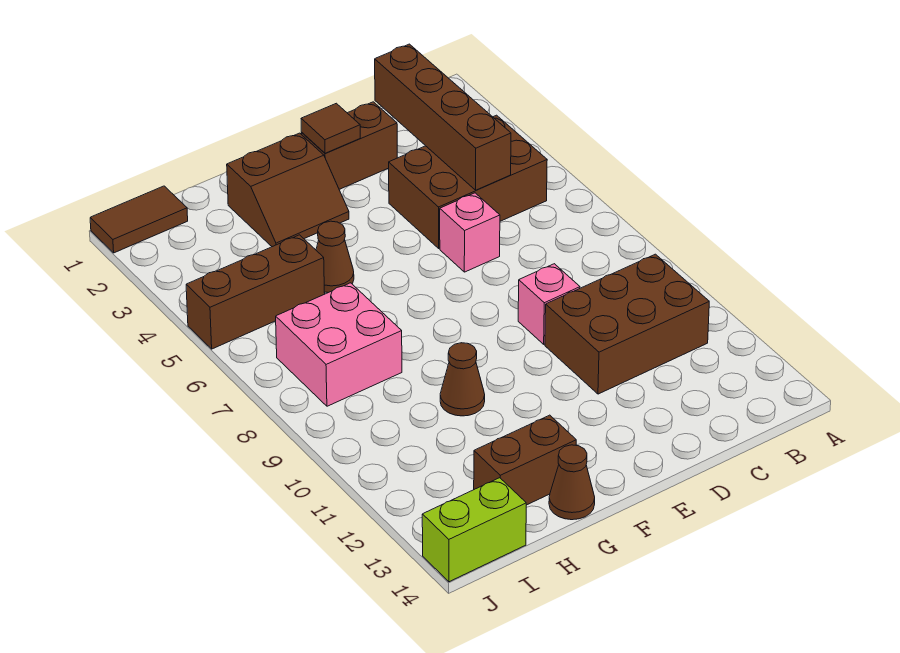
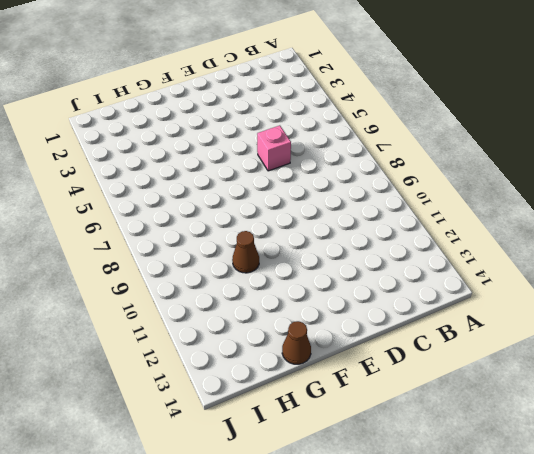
none -> brown 2x3 brick [389,115,547,248]
none -> brown 2x3 brick [545,254,709,394]
none -> brown 1x2 brick [302,102,397,189]

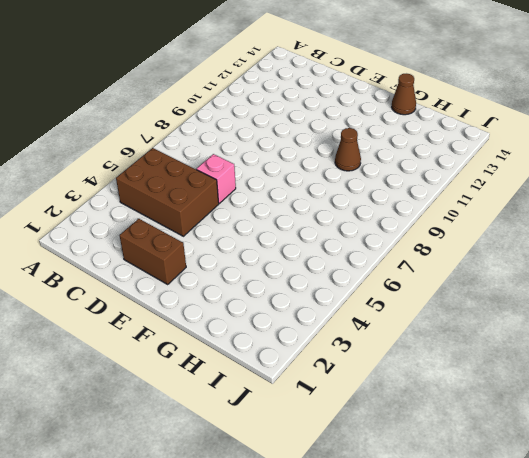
none -> brown 2x3 brick [545,254,709,394]
none -> pink 1x1 brick [518,264,580,344]
none -> brown 2x2 slope [227,133,349,247]

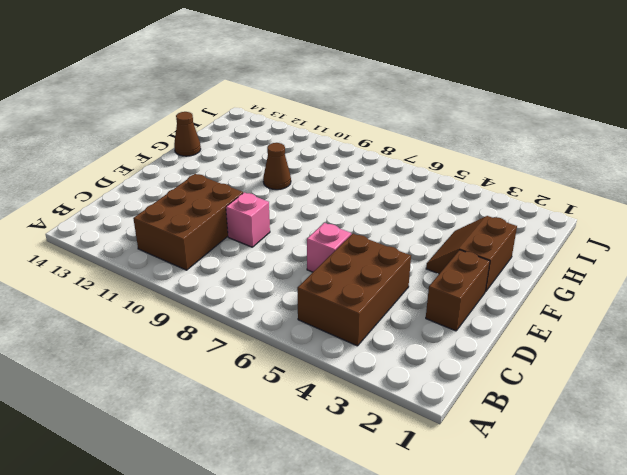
none -> brown 1x1 cone [316,221,354,293]
none -> brown 1x2 brick [474,415,576,505]
none -> brown 1x3 brick [186,235,325,349]

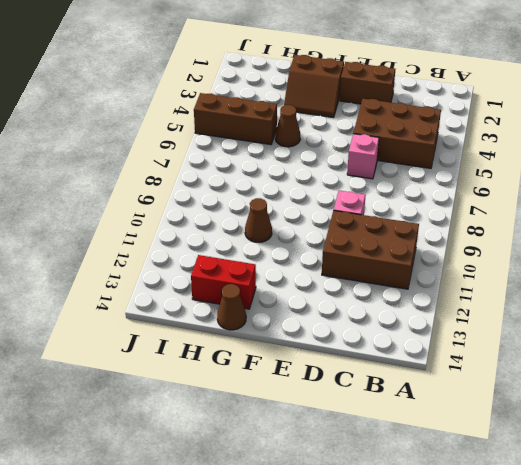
red 1x2 brick [191,255,256,309] -> brown 1x2 brick [474,415,576,505]
none -> pink 2x2 brick [276,283,402,406]
none -> brown 1x2 tile [90,186,188,253]
none -> lime 1x2 brick [422,478,526,582]

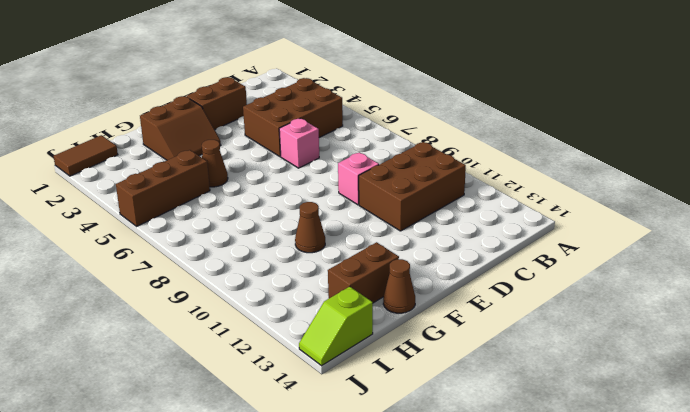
lime 1x2 slope [299,287,373,366] -> lime 1x2 brick [422,478,526,582]
none -> pink 2x2 brick [276,283,402,406]
none -> brown 1x4 brick [375,44,511,190]
none -> brown 1x1 tile [301,103,360,153]

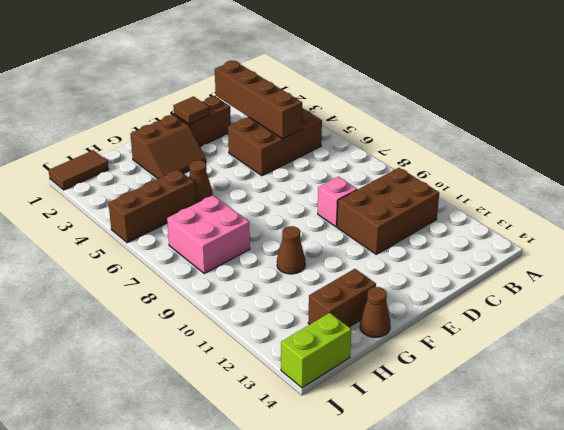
none -> pink 1x1 brick [440,193,500,272]

